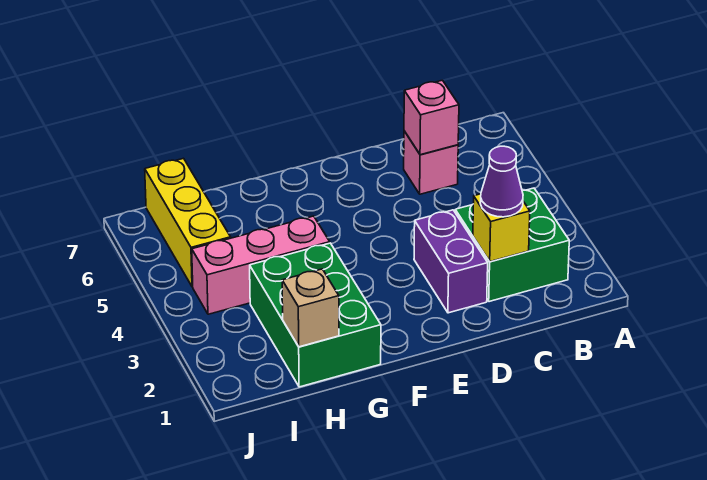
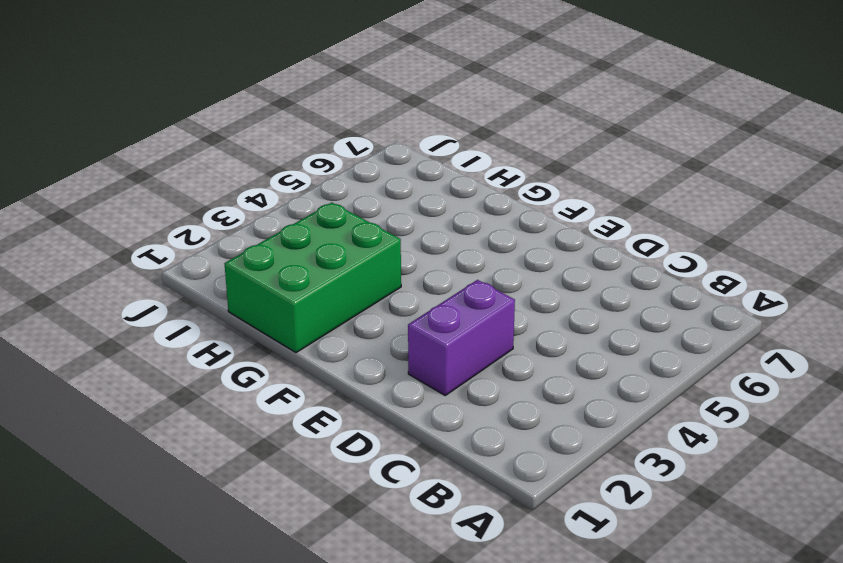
none -> green 2x2 brick [455,188,569,302]
none -> pink 1x1 brick [404,131,458,194]

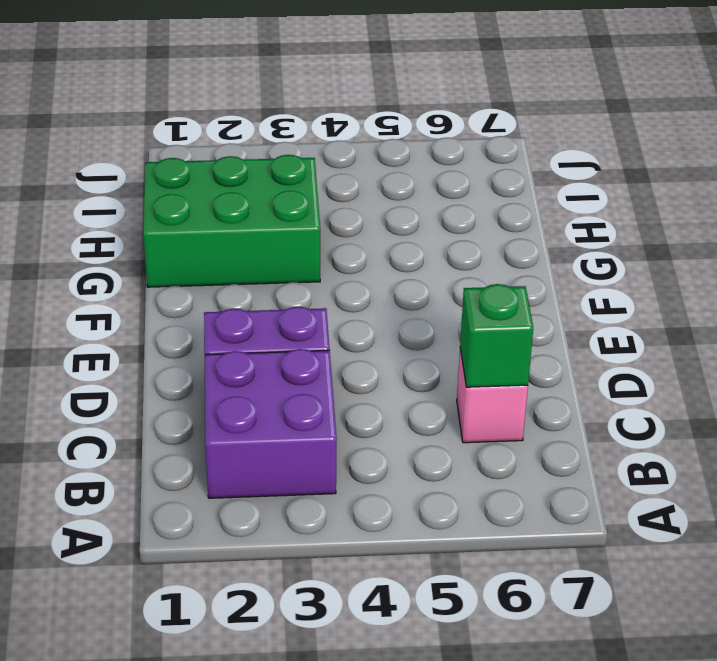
purple 2x2 brick [205,349,337,498] -> green 2x2 brick [455,188,569,302]
green 1x1 brick [460,284,533,387] -> pink 1x1 brick [404,80,459,155]
none -> pink 1x3 brick [192,216,330,314]
none -> yellow 1x3 brick [145,158,231,287]

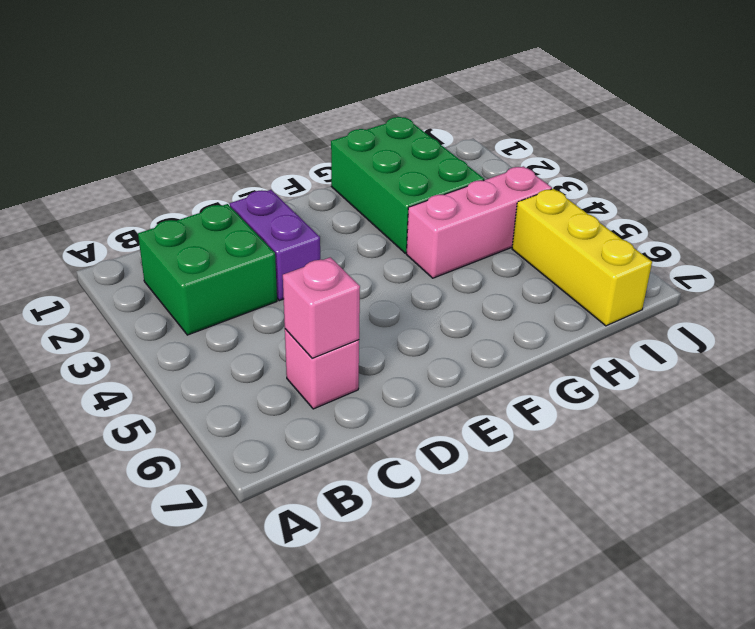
none -> yellow 1x1 brick [473,194,530,262]
none -> tan 1x1 brick [282,269,339,347]

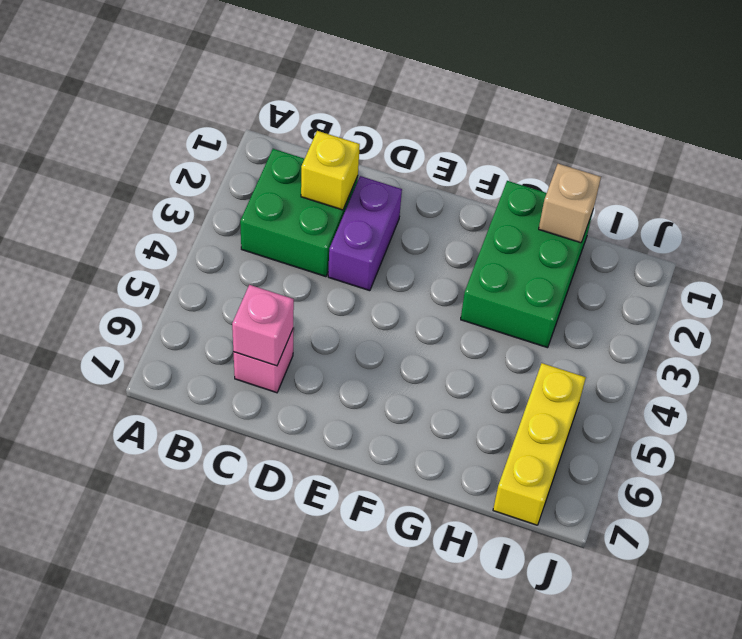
none -> pink 1x3 brick [192,216,330,314]
none -> purple 1x1 cone [480,146,523,217]

